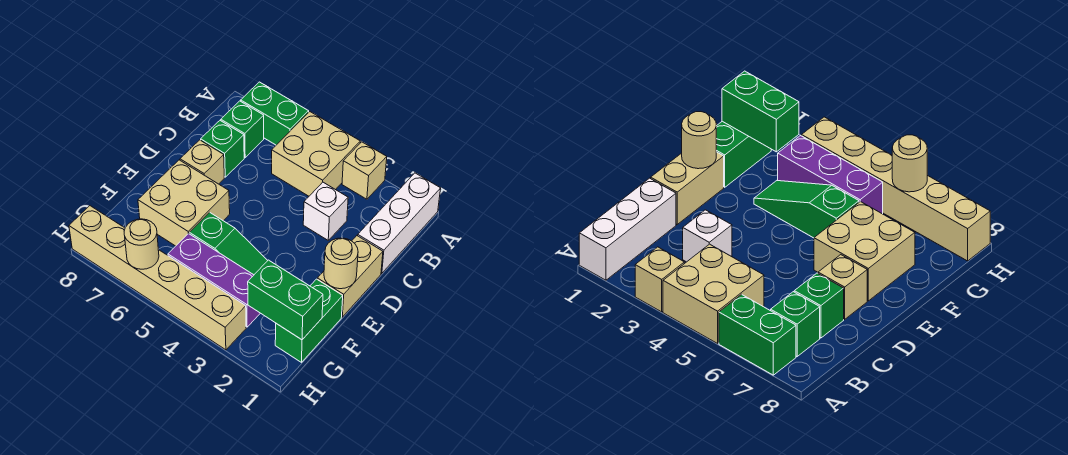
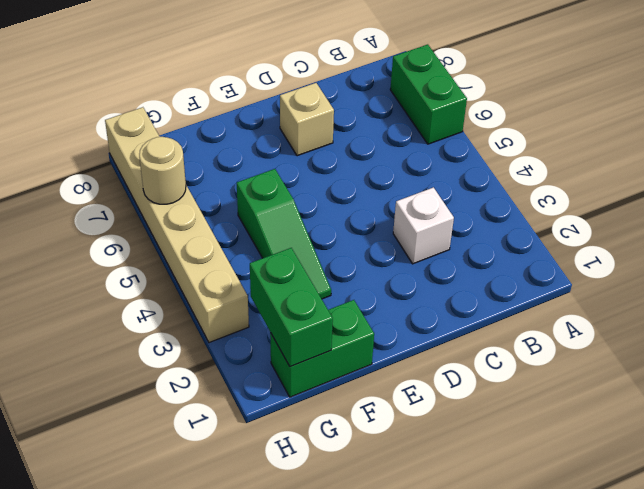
none -> white 1x3 brick [358,173,441,273]
none -> tan 1x1 brick [342,142,387,199]
none -> tan 2x2 brick [272,112,360,196]

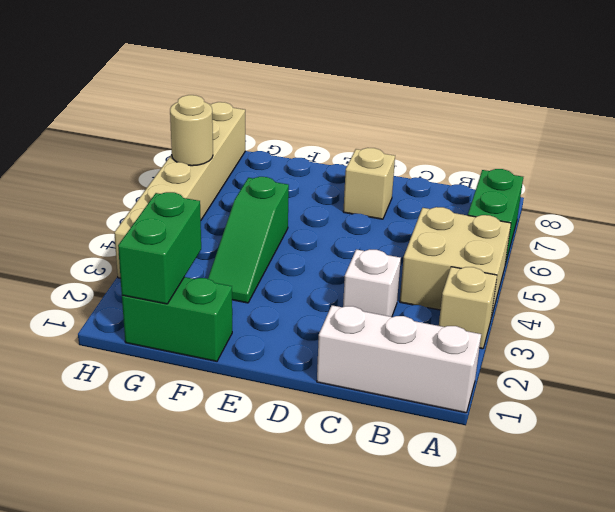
none -> green 1x1 brick [221,101,264,157]
none -> green 1x1 brick [201,121,244,177]
none -> tan 1x2 brick [317,236,383,317]

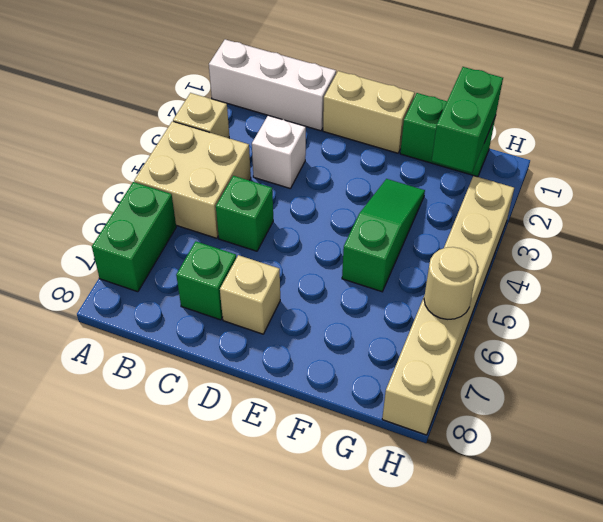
green 1x1 brick [216,176,273,251] -> green 1x1 brick moved to [221,101,264,157]
none -> tan 2x2 brick [138,160,230,246]
none -> purple 1x3 brick [168,233,260,327]
none -> tan 1x1 round brick [324,238,358,289]

